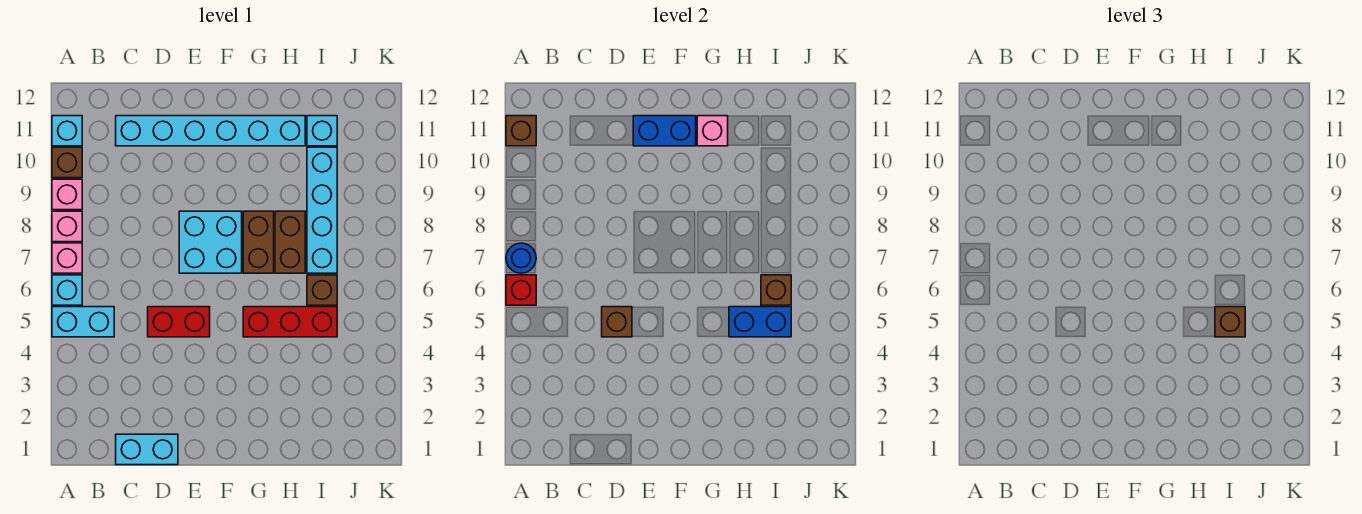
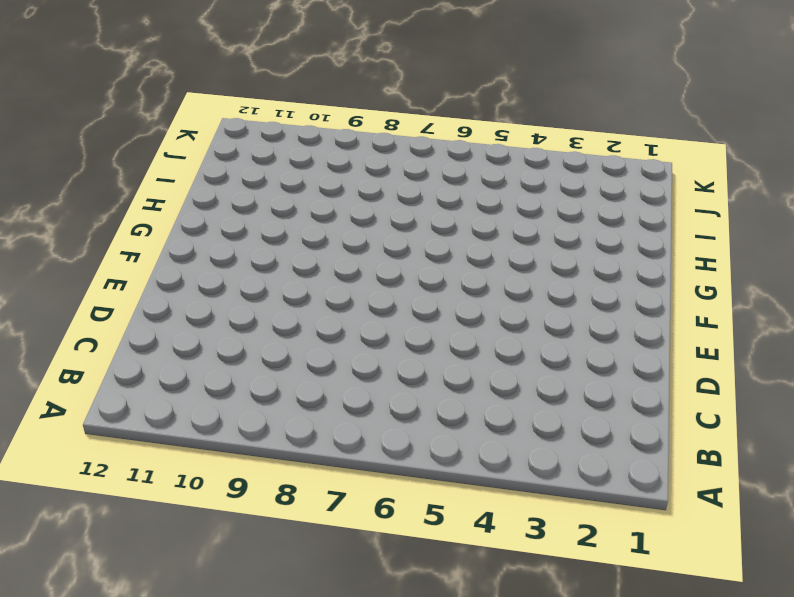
none -> cyan 1x2 brick [52,307,114,337]
none -> cyan 1x1 brick [52,275,82,305]
none -> pink 1x1 brick [52,243,82,273]

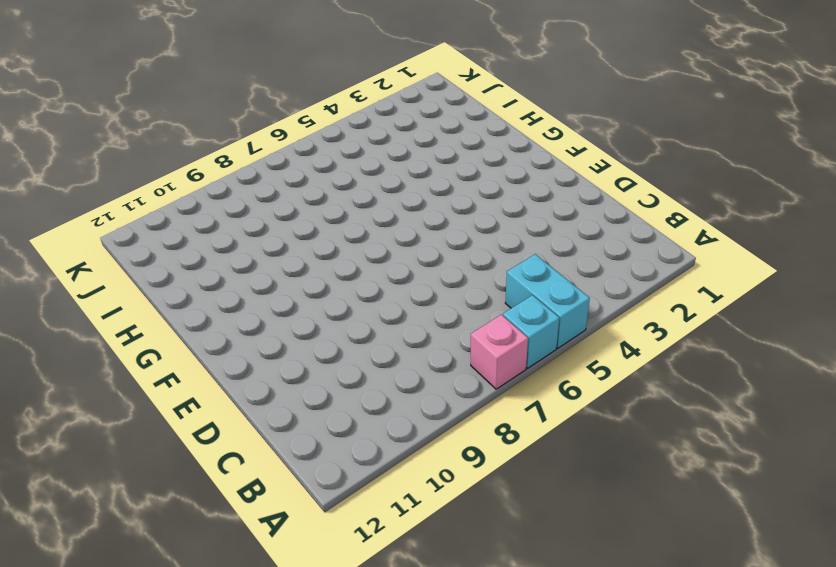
none -> pink 1x1 brick [52,211,82,242]
none -> pink 1x1 brick [52,179,82,210]
none -> brown 1x1 brick [52,147,82,178]

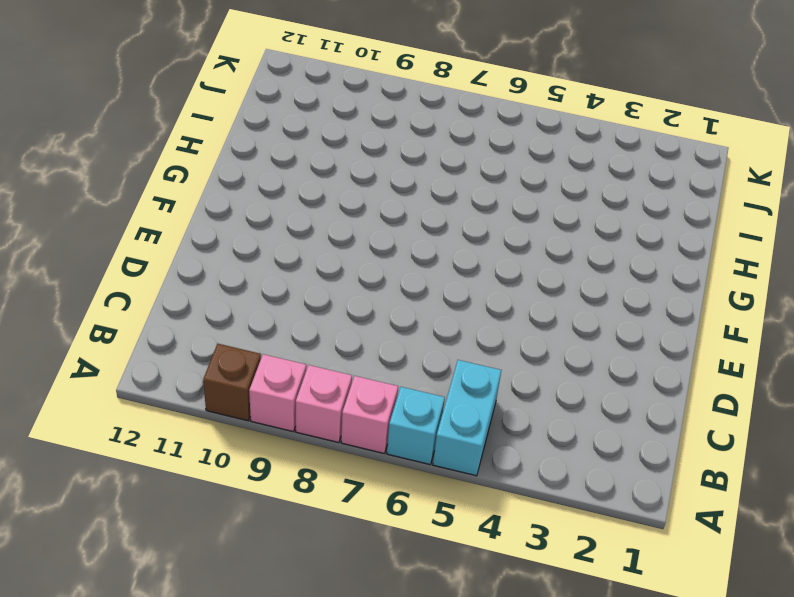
none -> cyan 1x1 brick [52,116,82,146]
none -> cyan 1x2 brick [116,434,178,465]
none -> cyan 1x6 brick [116,116,305,146]

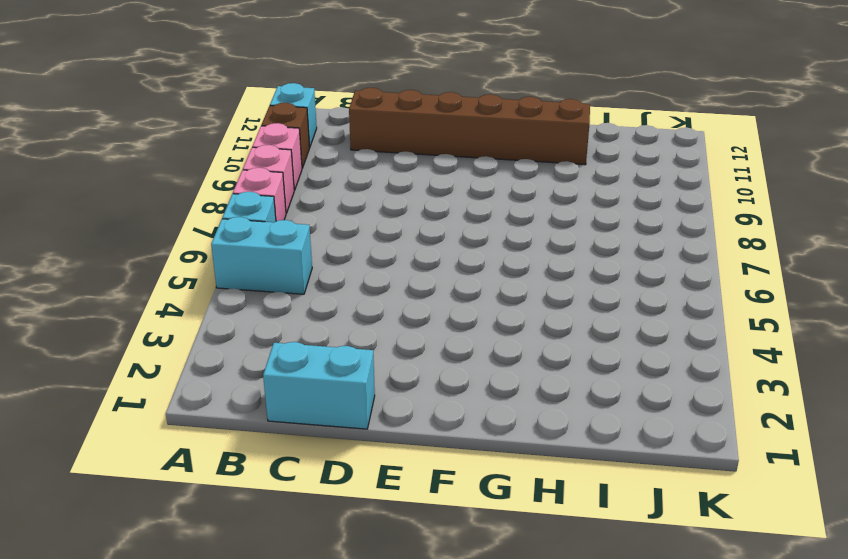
brown 1x6 brick [349,88,590,165] -> cyan 1x6 brick [116,116,305,146]
none -> red 1x2 brick [148,307,210,337]
none -> cyan 2x2 brick [179,211,242,273]
none -> red 1x3 brick [243,307,337,337]

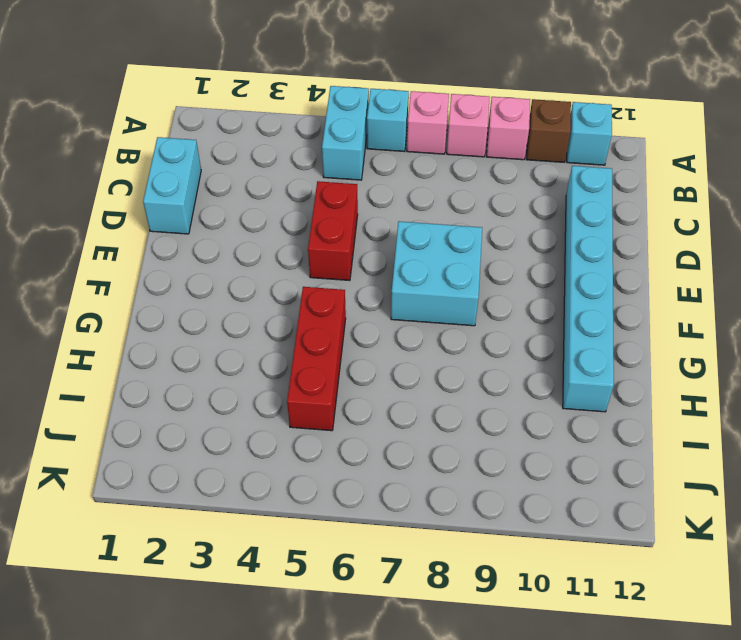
none -> brown 1x2 brick [243,211,274,273]
none -> brown 1x2 brick [275,211,305,273]
none -> brown 1x1 brick [307,275,337,305]

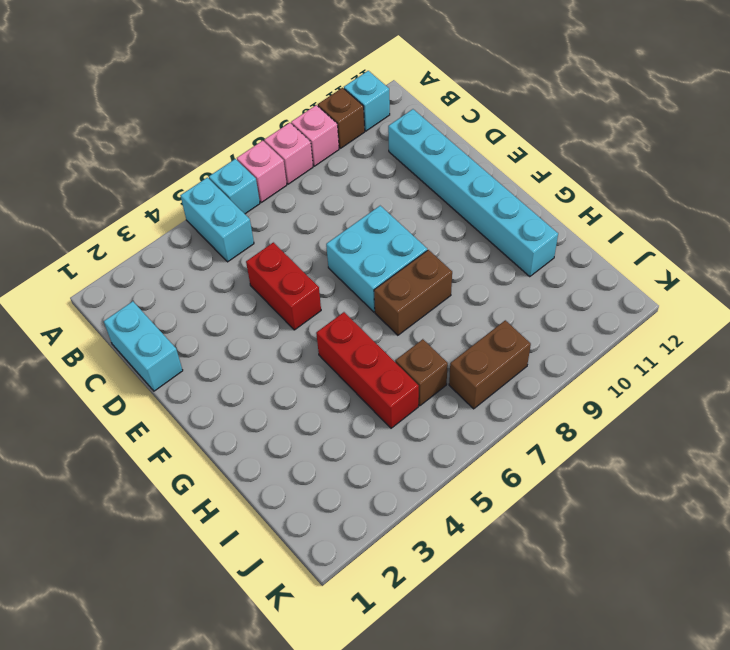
brown 1x2 brick [449,320,531,409] -> brown 1x2 brick moved to [275,211,305,273]
none -> cyan 1x4 brick [307,147,337,273]
none -> cyan 1x1 brick [307,116,337,146]
none -> red 1x1 brick [506,275,536,305]

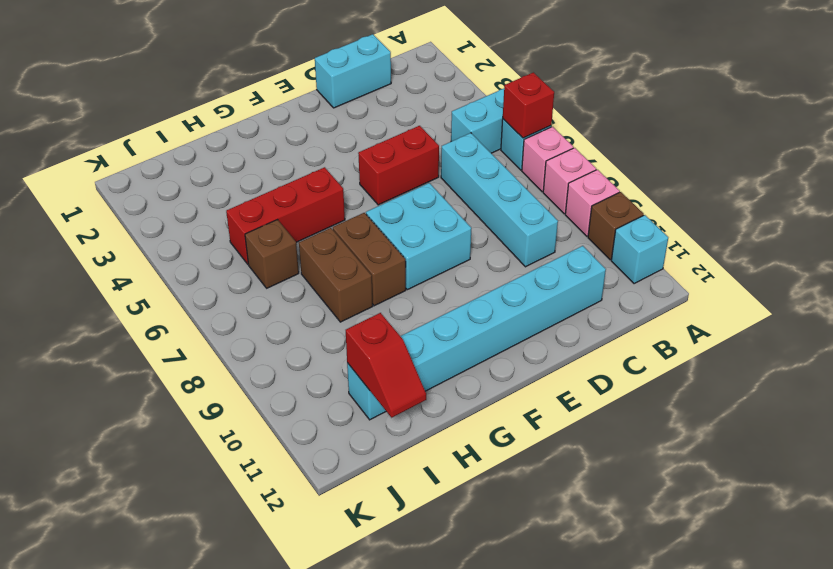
cyan 1x4 brick [441,133,558,267] -> cyan 1x4 brick moved to [307,147,337,273]
red 1x2 slope [346,313,426,418] -> none
none -> blue 1x1 round brick [506,243,536,273]
none -> brown 1x1 brick [506,116,536,146]
none -> brown 1x1 brick [602,307,632,337]

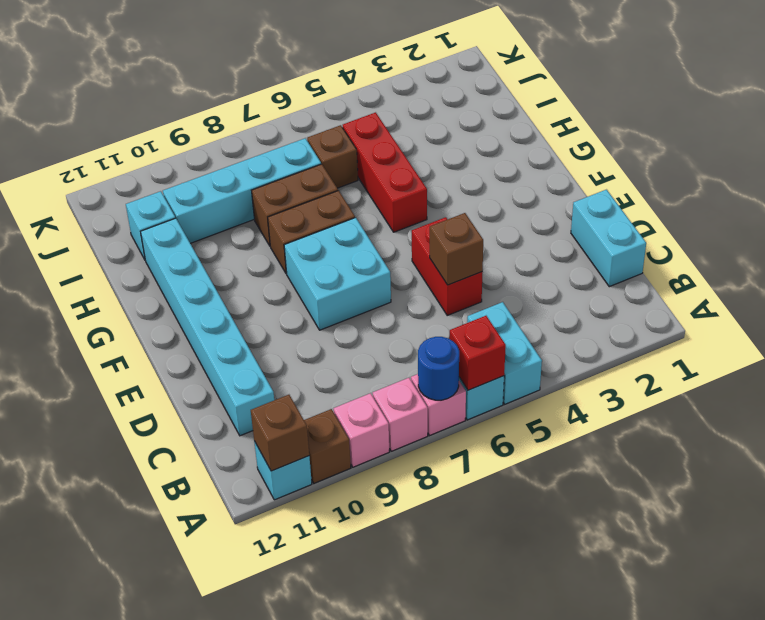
none -> blue 1x2 brick [633,116,696,146]
none -> pink 1x1 brick [697,116,728,146]
none -> blue 1x2 brick [729,307,791,337]

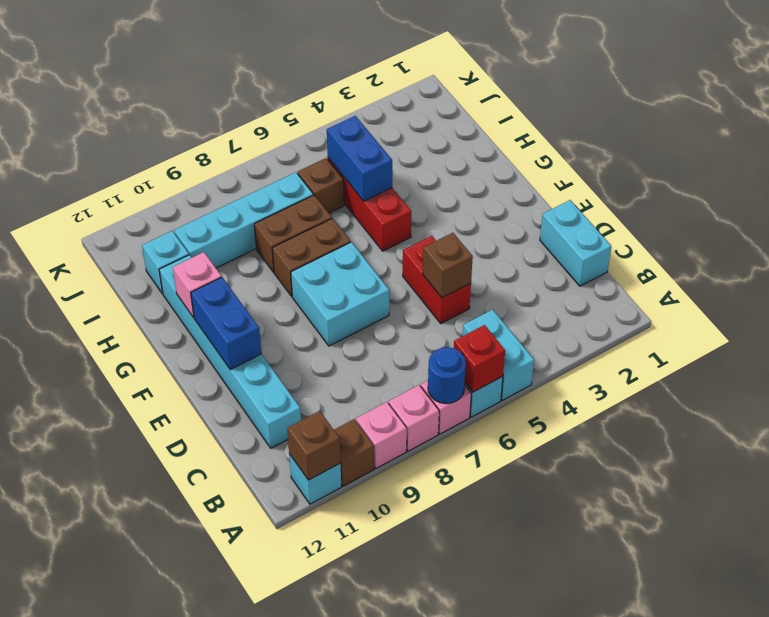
none -> brown 1x1 brick [761,275,791,305]
none -> brown 1x1 brick [1215,307,1245,337]

